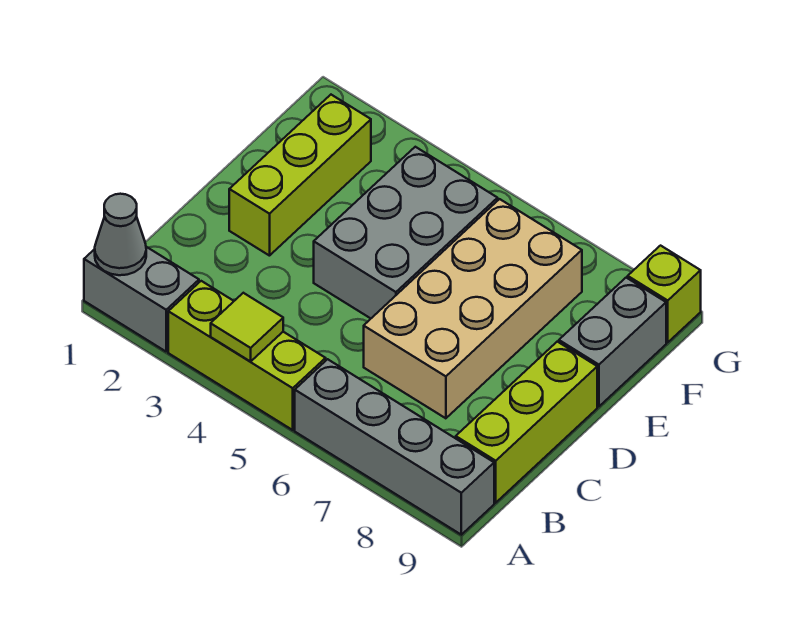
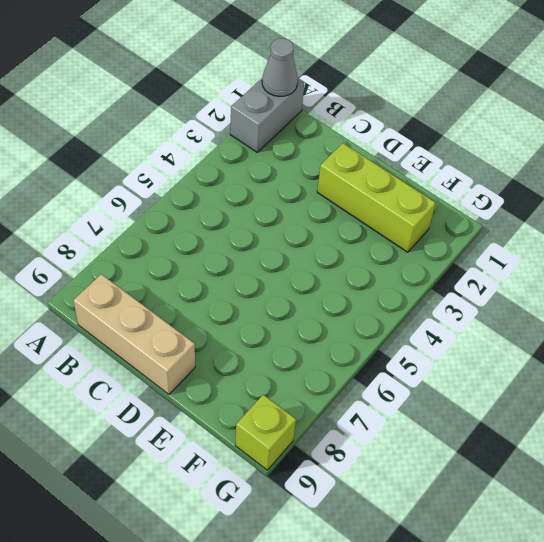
tan 1x3 brick [74,274,195,394] -> lime 1x3 brick [456,342,597,503]
none -> lime 1x3 brick [168,281,326,430]
none -> grey 1x4 brick [295,359,494,535]

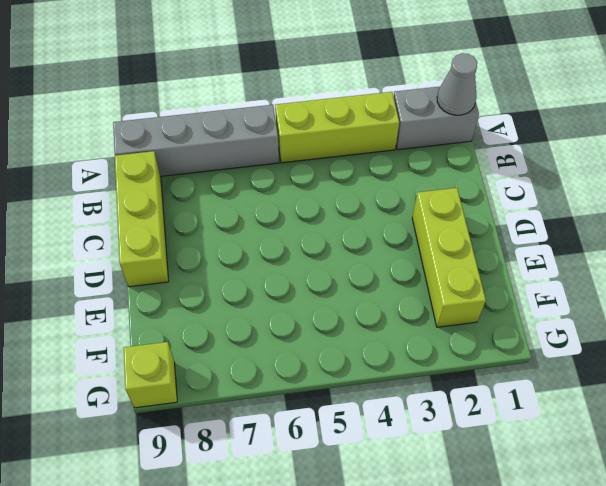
none -> tan 2x4 brick [364,199,582,418]
none -> grey 2x3 brick [314,147,498,318]

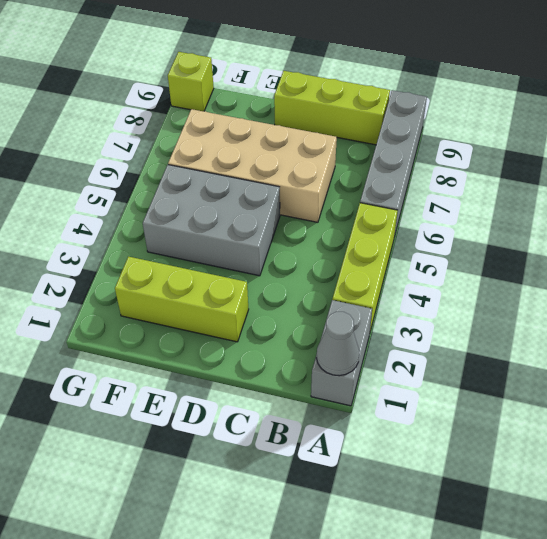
none -> grey 1x2 brick [559,278,666,406]
none -> lime 1x1 tile [211,293,283,361]

